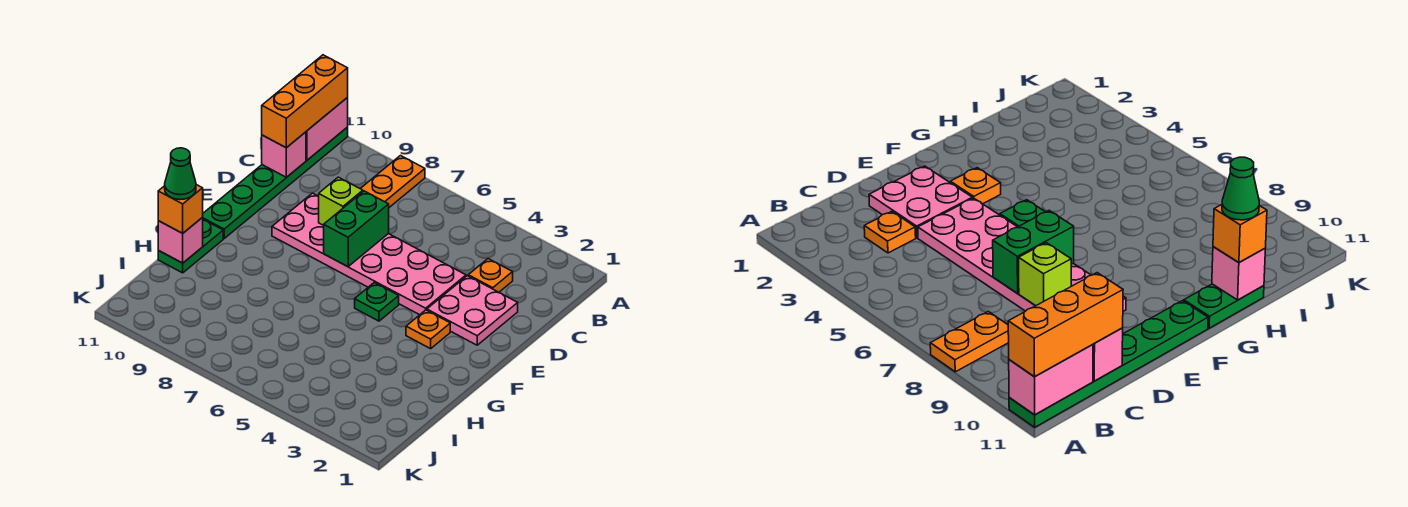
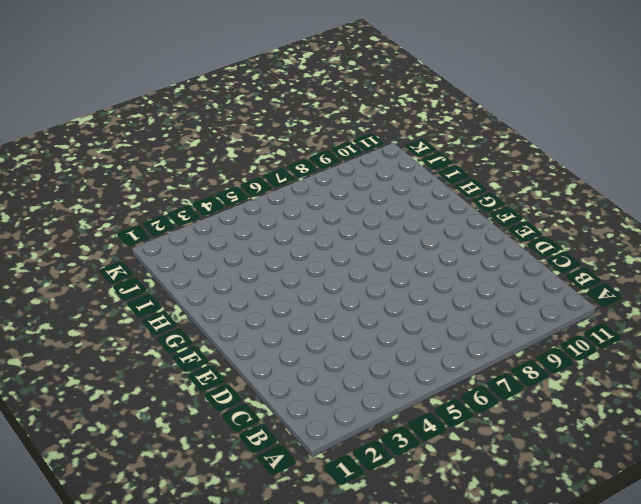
none -> orange 1x2 plate [360,156,425,207]
none -> green 1x6 plate [203,128,348,238]
none -> orange 1x1 plate [468,259,513,292]

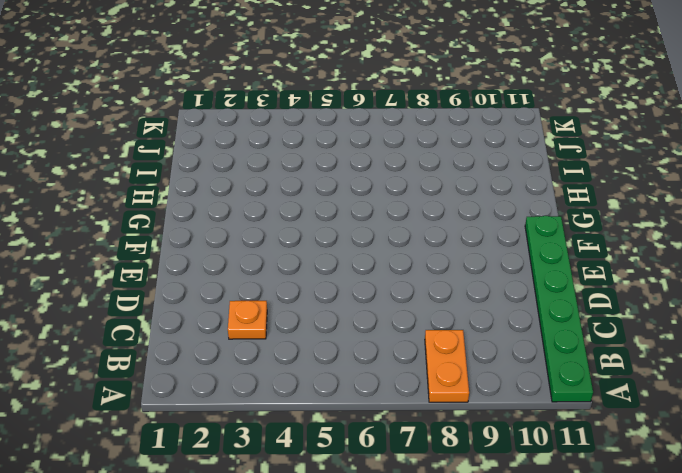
none -> pink 2x2 plate [427,276,518,345]
none -> pink 2x6 plate [272,193,466,315]
none -> orange 1x1 plate [406,310,450,349]

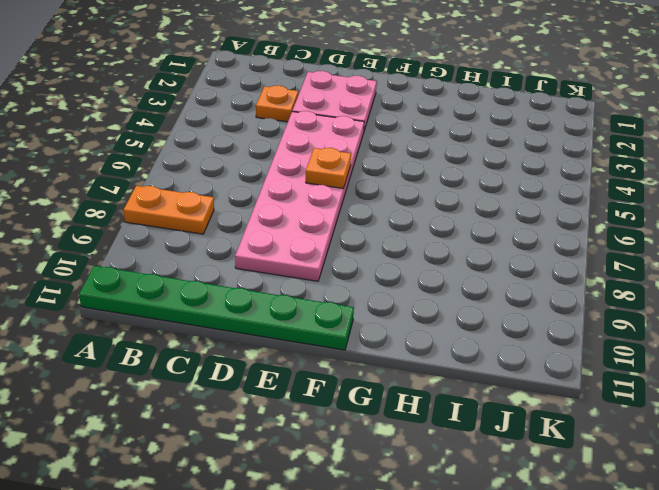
orange 1x1 plate [306,148,351,188] -> orange 1x1 plate moved to [406,310,450,349]
none -> green 1x1 plate [355,282,399,321]
none -> green 1x2 plate [158,220,223,273]
none -> pink 1x2 brick [306,98,348,160]

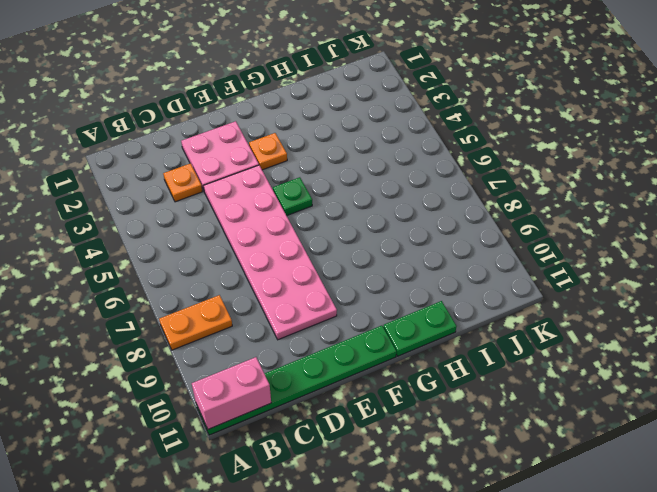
none -> pink 1x1 brick [262,132,306,177]
none -> green 1x2 brick [324,191,389,267]
none -> lime 1x1 brick [319,177,363,225]

